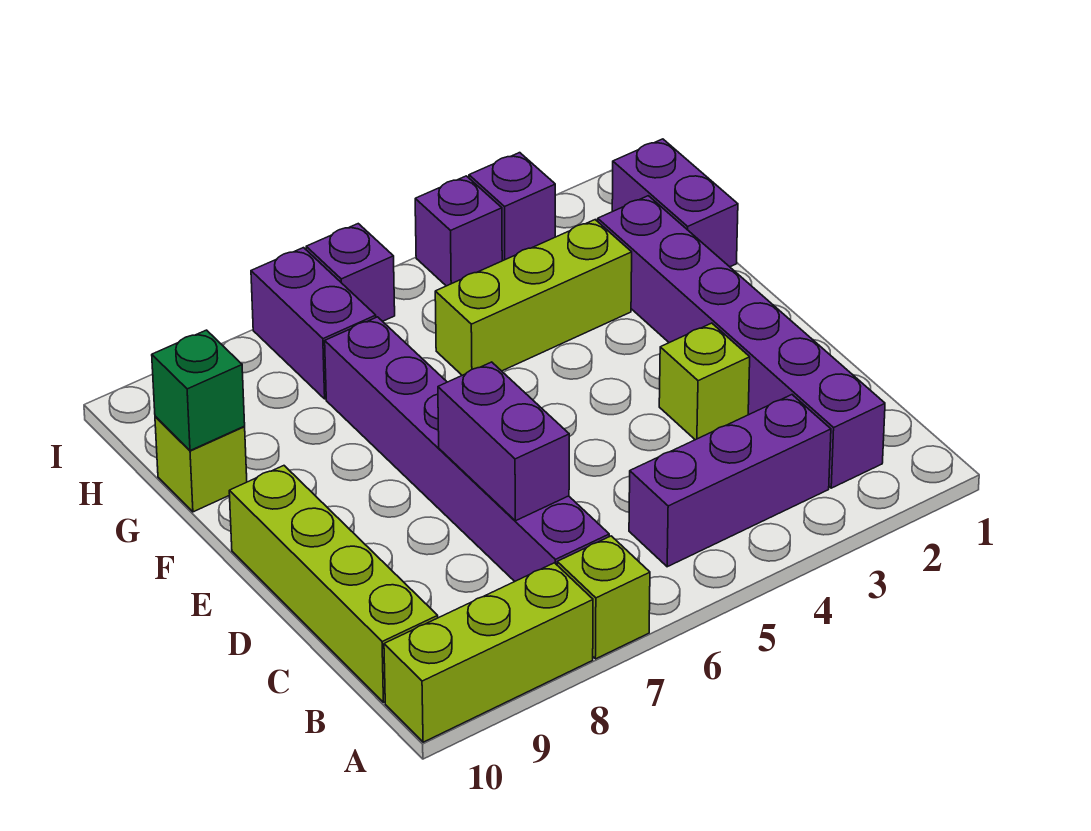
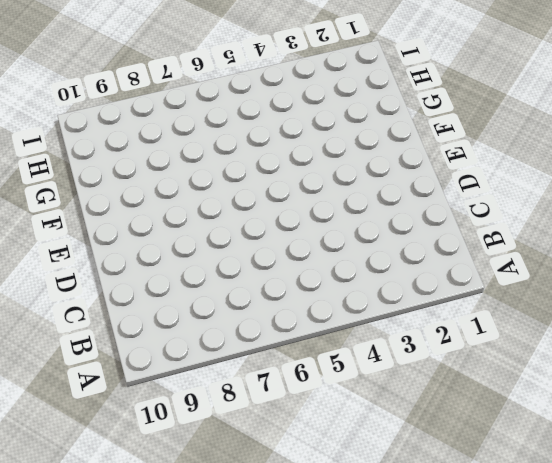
none -> lime 1x1 brick [557,536,650,659]
none -> lime 1x3 brick [384,563,593,742]
none -> purple 1x6 brick [598,196,885,488]

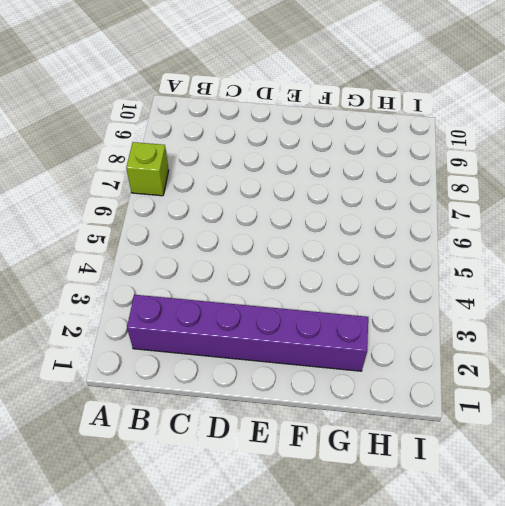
none -> lime 1x3 brick [384,563,593,742]
none -> purple 1x3 brick [629,395,831,567]
none -> purple 1x6 brick [325,317,609,581]

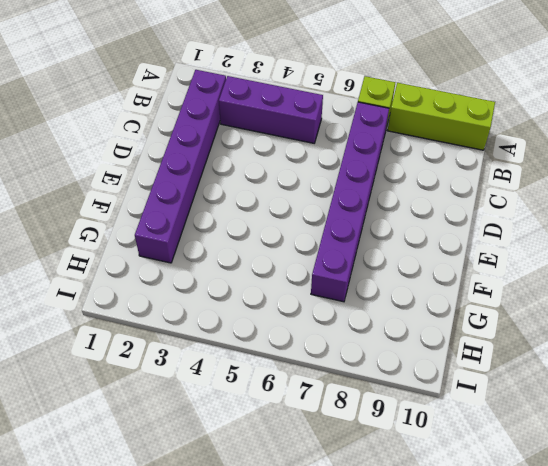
none -> lime 1x4 brick [229,466,438,702]
none -> lime 1x1 brick [659,323,750,440]
none -> purple 1x2 brick [612,139,738,267]

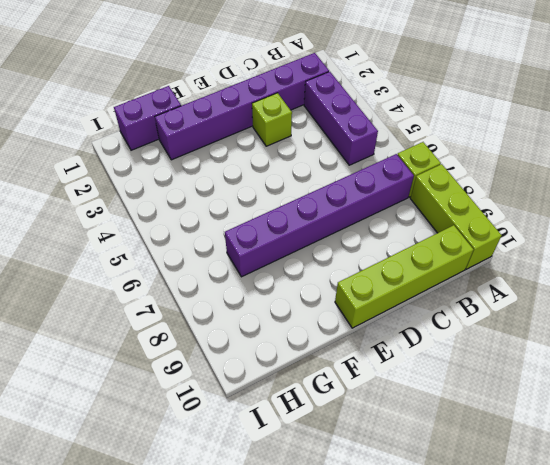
none -> lime 1x3 brick [435,220,632,375]
none -> lime 1x1 brick [155,416,247,512]
none -> purple 1x2 brick [251,248,376,399]

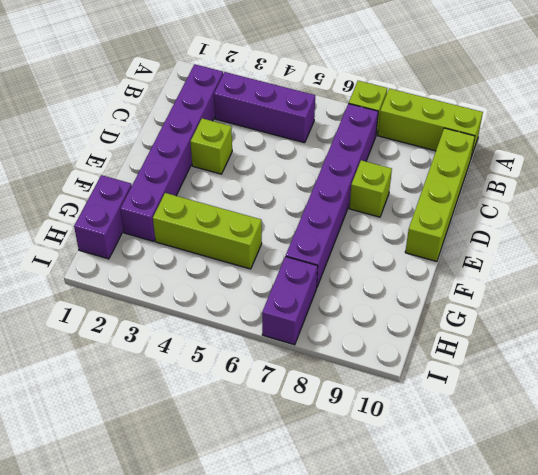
lime 1x1 brick [349,160,392,217] -> lime 1x1 brick moved to [155,416,247,512]
none -> purple 1x1 brick [469,153,555,261]
none -> purple 1x1 brick [415,176,502,286]
none -> purple 1x1 brick [306,224,395,321]

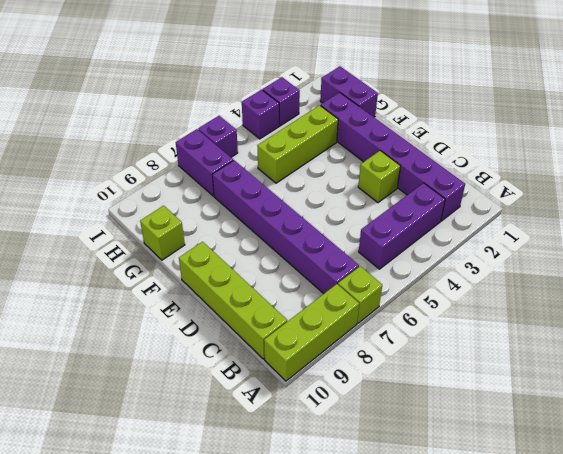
none -> purple 1x2 brick [438,362,569,521]
none -> green 1x1 brick [152,330,245,451]

